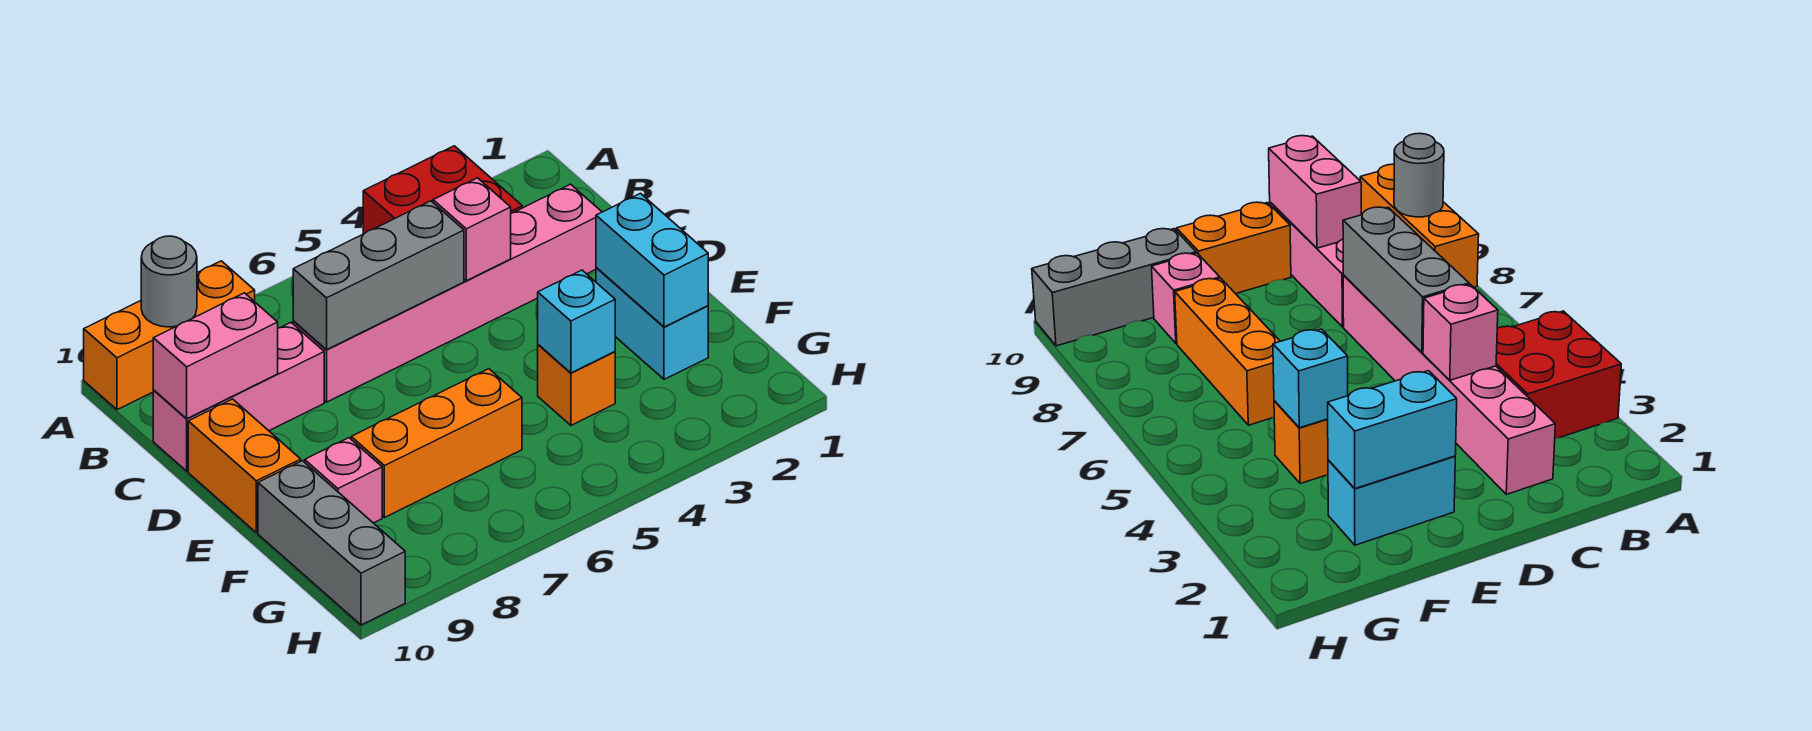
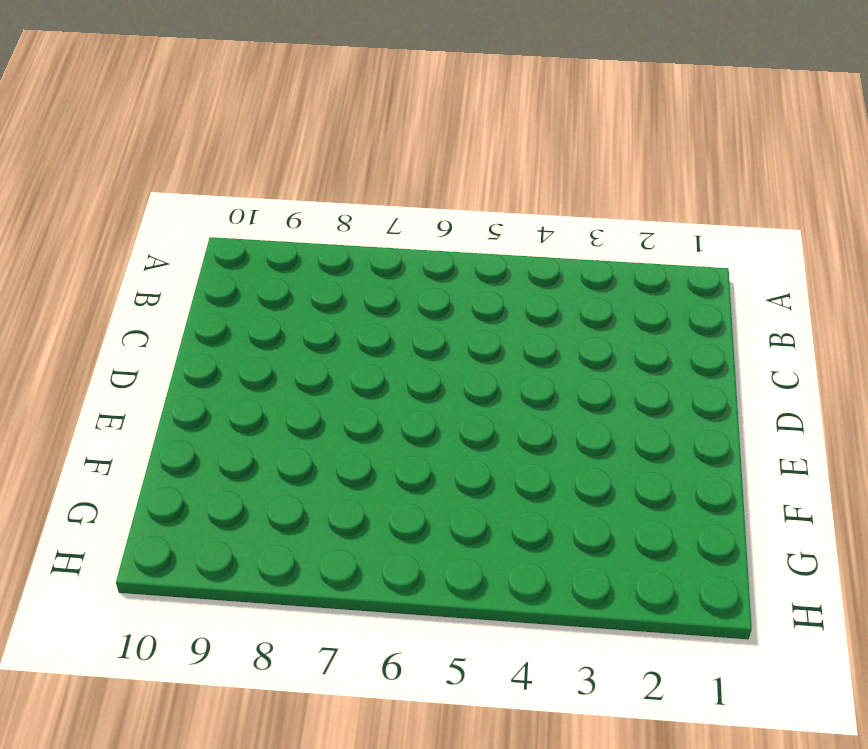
none -> red 2x2 brick [363,146,522,234]
none -> orange 1x3 brick [84,261,255,410]
none -> pink 1x6 brick [293,184,602,402]

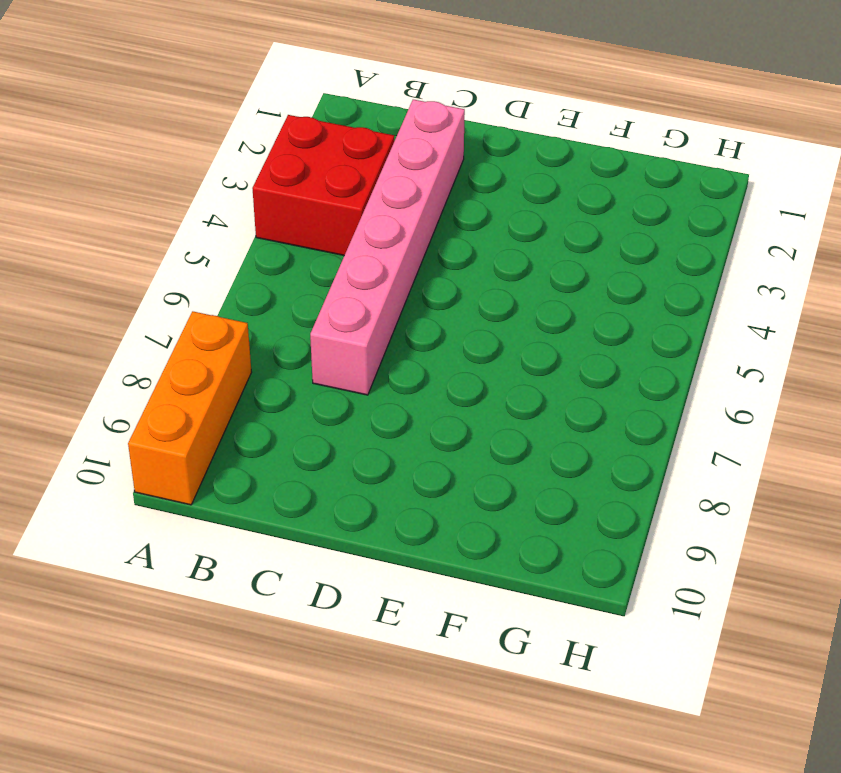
none -> pink 1x3 brick [153,323,324,471]
none -> orange 1x2 brick [188,399,301,533]
none -> cyan 1x2 brick [596,268,708,379]

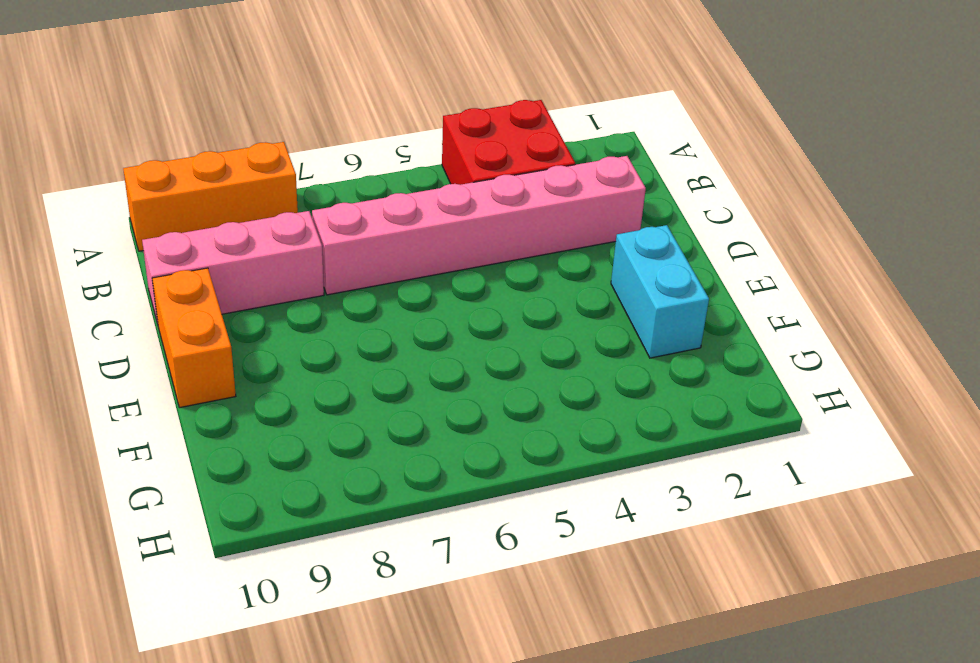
none -> orange 1x1 brick [538,345,615,425]
none -> orange 1x3 brick [351,369,522,518]
none -> pink 1x1 brick [305,438,382,523]

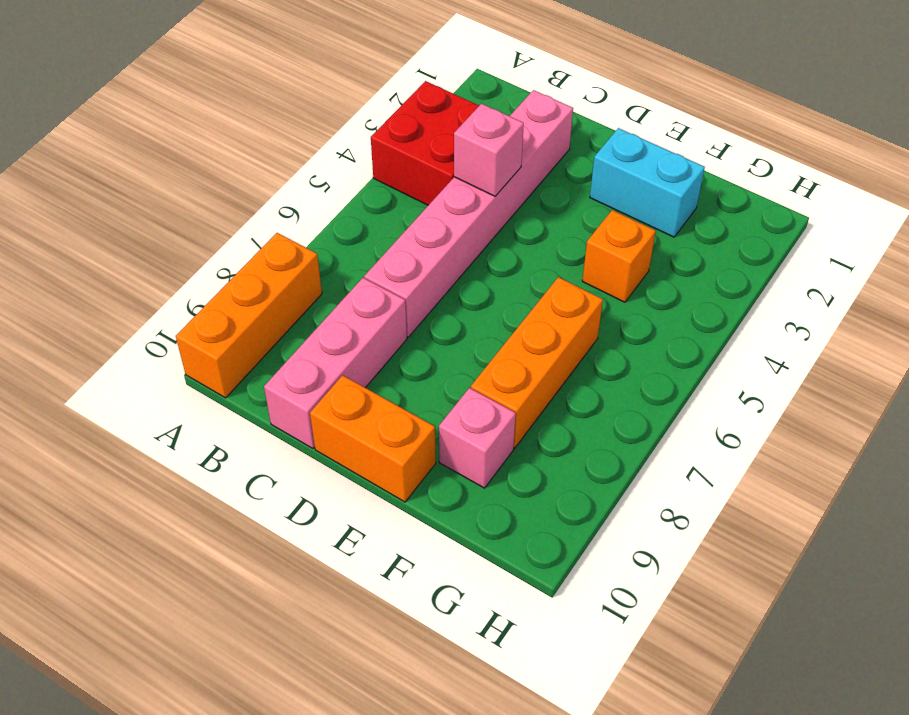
none -> grey 1x3 brick [258,461,405,625]
none -> grey 1x1 round brick [141,236,197,327]
none -> grey 1x3 brick [293,201,464,350]

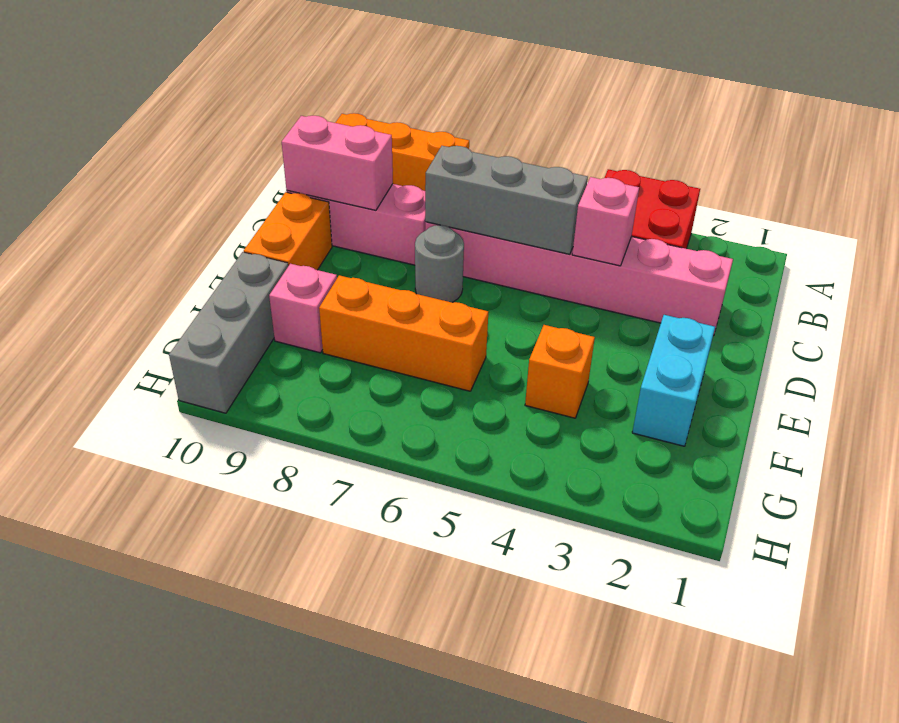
grey 1x1 round brick [415,225,464,302] -> grey 1x1 round brick moved to [141,236,197,327]
none -> cyan 1x2 brick [596,193,708,327]
none -> cyan 1x1 brick [538,270,615,373]

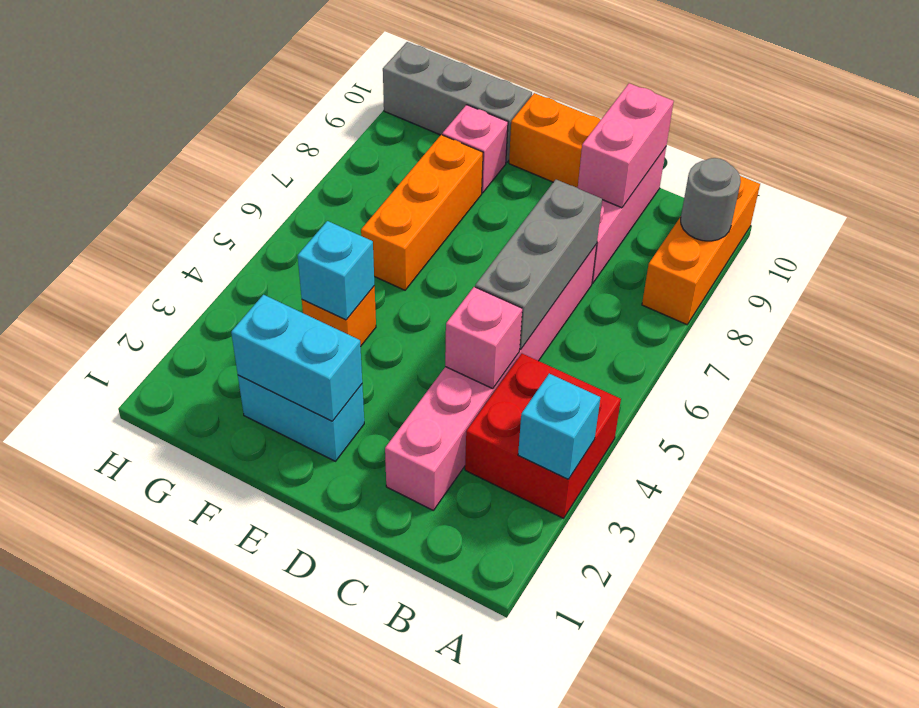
cyan 1x1 brick [518,374,600,479] -> none

